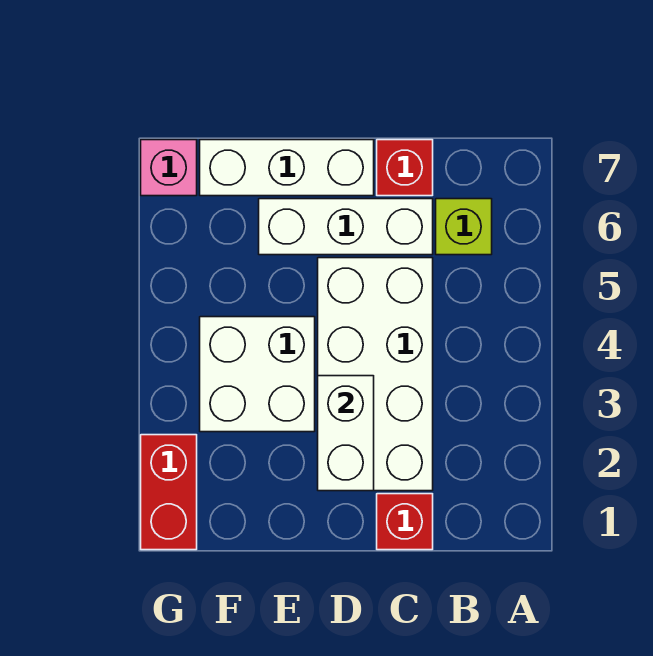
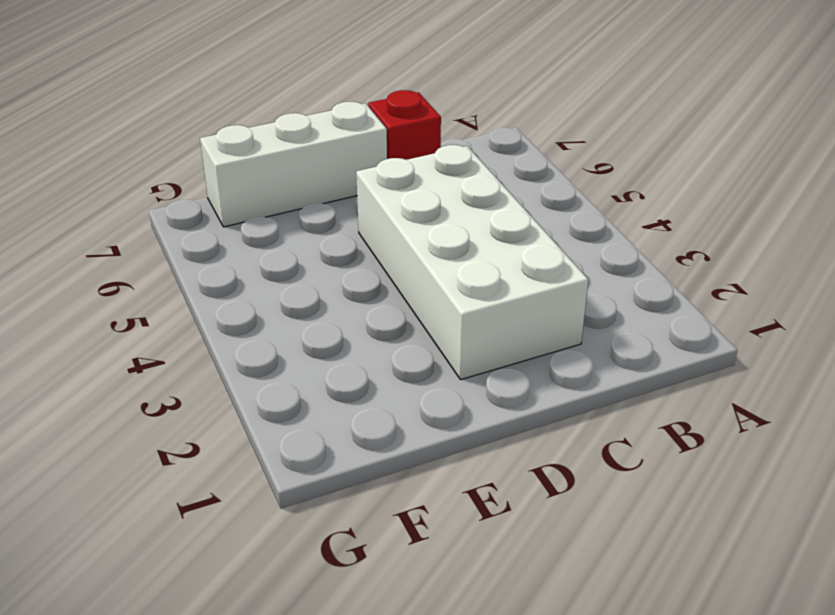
none -> lime 1x1 brick [436,199,492,255]
none -> red 1x1 brick [377,494,433,550]

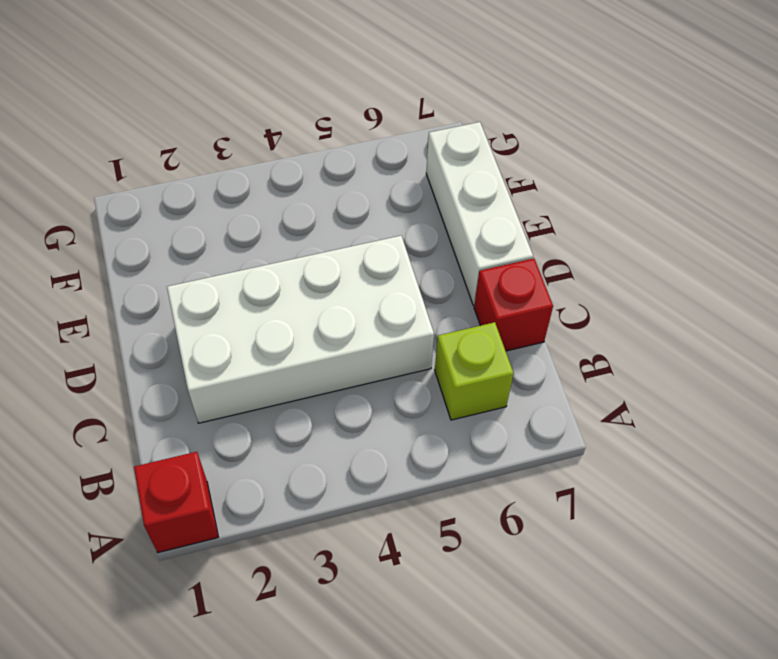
red 1x1 brick [134,452,218,553] -> red 1x1 brick moved to [377,494,433,550]
none -> white 1x3 brick [259,199,433,255]
none -> white 2x2 brick [200,317,315,432]

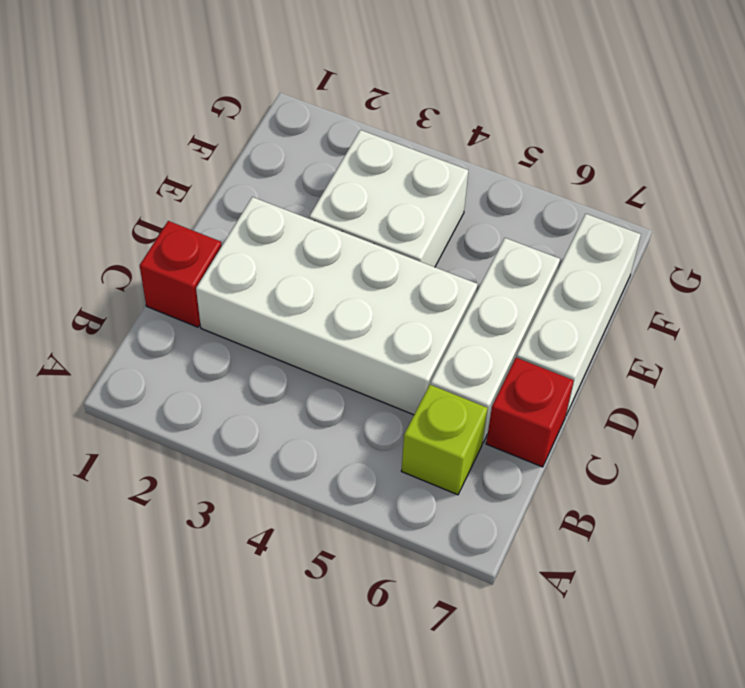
none -> red 1x2 brick [141,435,197,550]
none -> pink 1x1 brick [141,140,197,196]

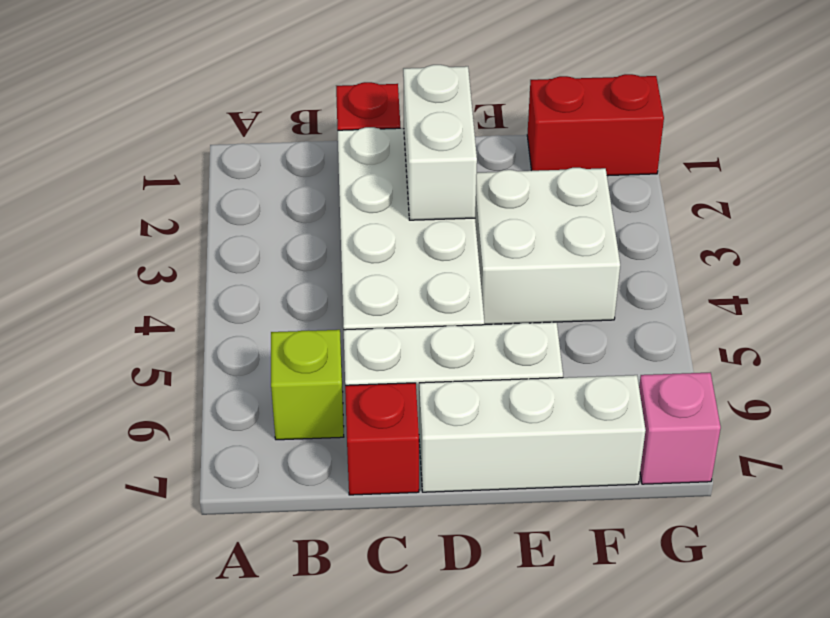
red 1x2 brick [527,74,664,176] -> red 1x2 brick turned to [141,435,197,550]

